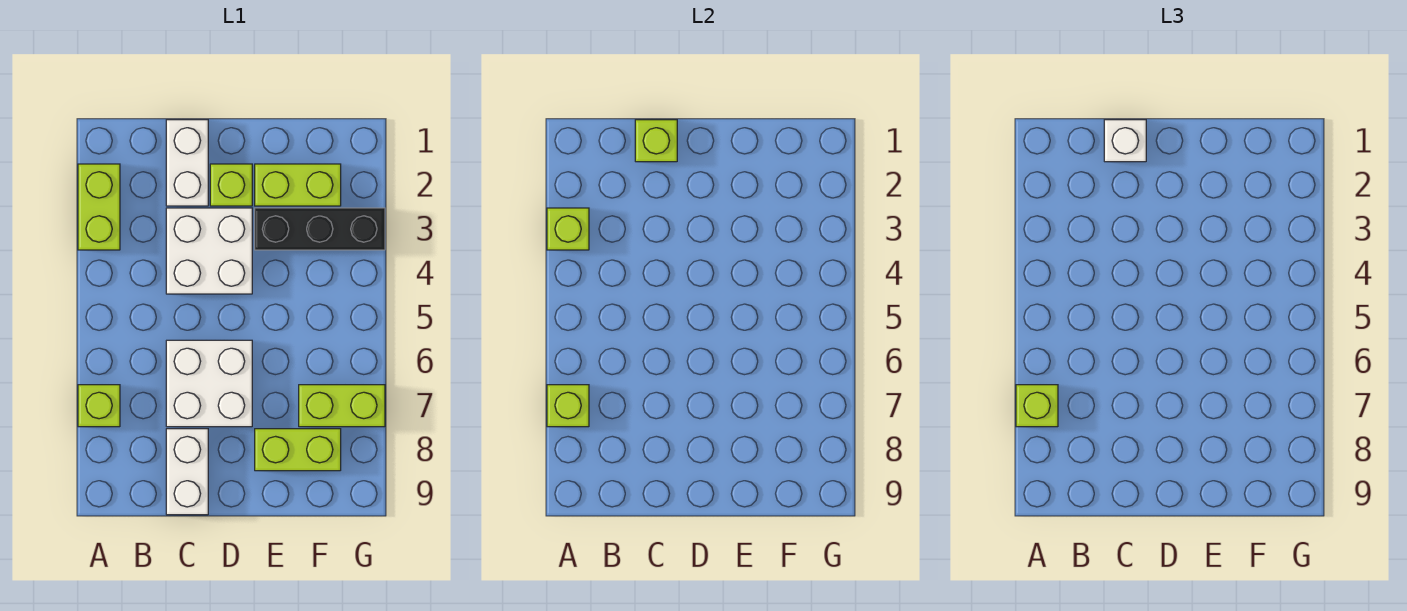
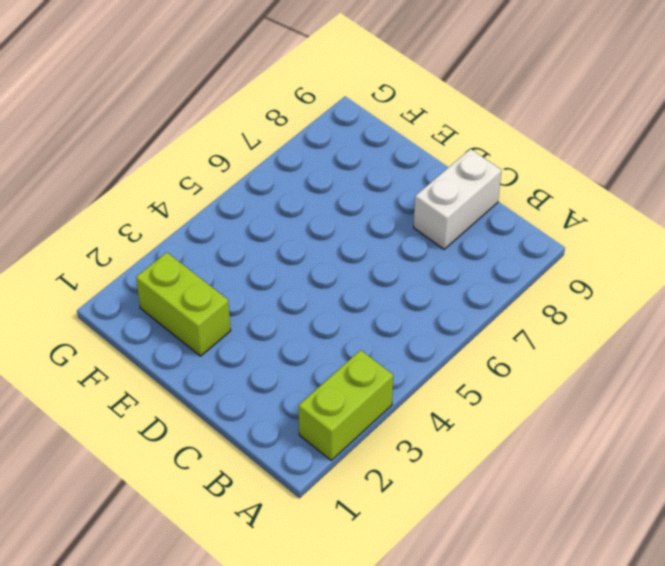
none -> lime 1x1 brick [78,385,120,427]
none -> white 1x2 brick [166,120,208,206]
none -> white 2x2 brick [166,208,252,294]

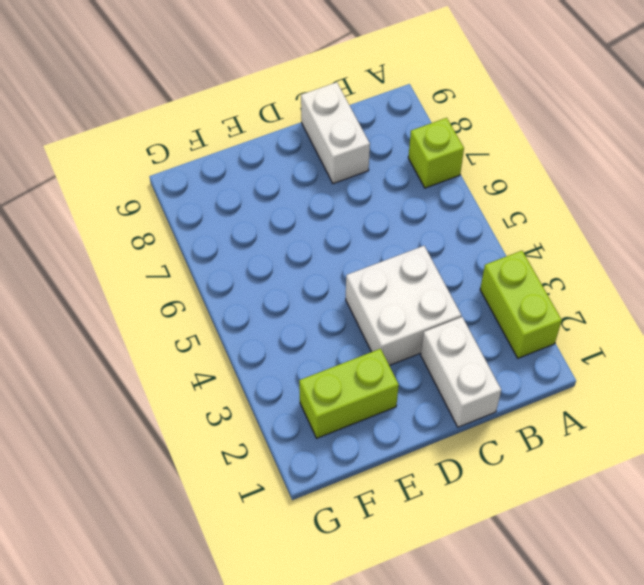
none -> white 2x2 brick [166,340,252,427]
none -> lime 1x1 brick [210,164,252,206]
none -> black 1x3 brick [255,208,385,250]

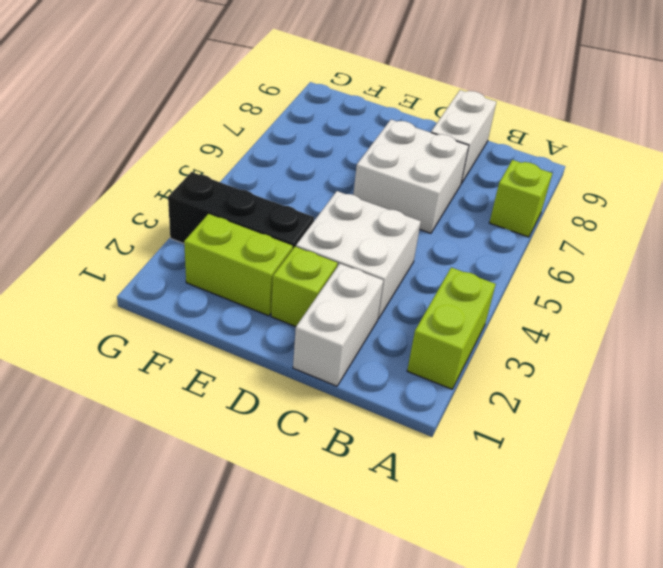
none -> lime 1x2 brick [255,429,341,471]
none -> lime 1x2 brick [299,385,385,427]
none -> lime 1x1 brick [547,208,589,250]

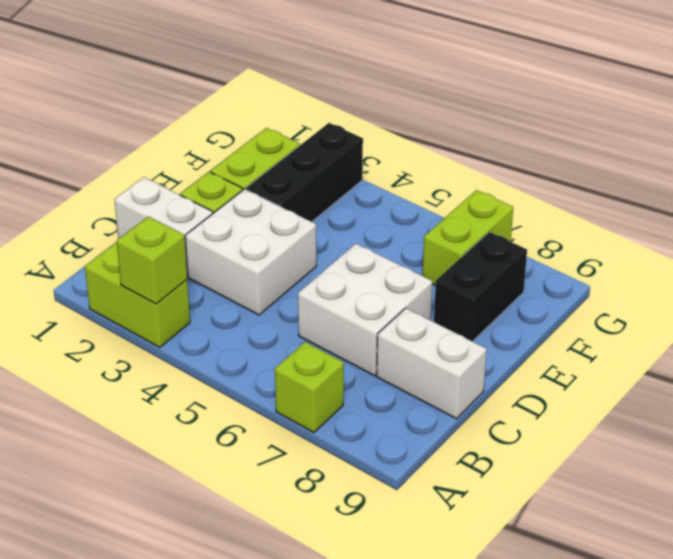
black 1x2 brick [434,232,527,342] -> lime 1x2 brick [255,429,341,471]
none -> lime 1x1 brick [547,385,589,427]
none -> lime 1x1 brick [635,120,677,162]
none -> lime 1x1 brick [1016,385,1058,427]

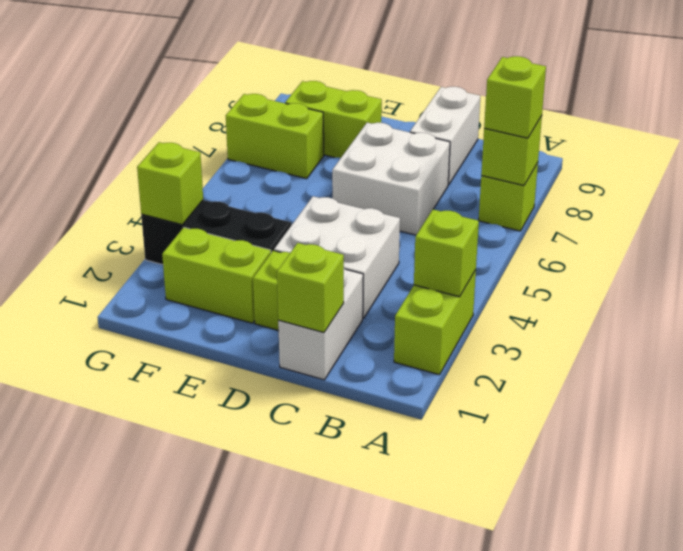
lime 1x1 brick [137,142,203,225] -> none
none -> white 1x1 brick [1104,120,1146,162]

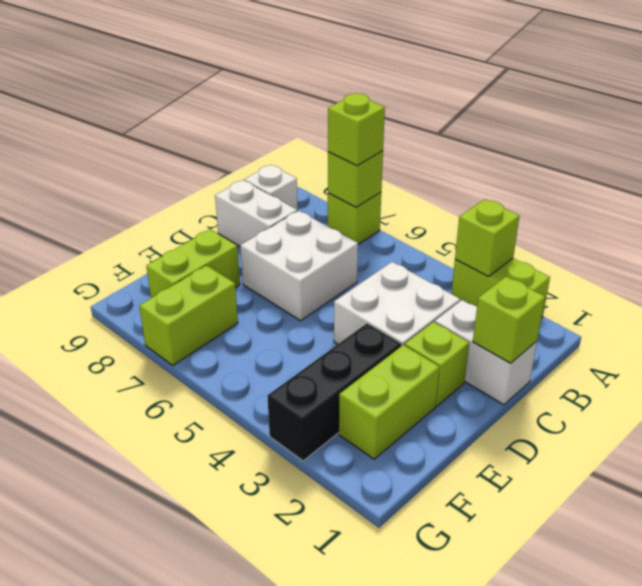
white 1x1 brick [244,165,297,209] -> white 1x1 brick moved to [1104,120,1146,162]

